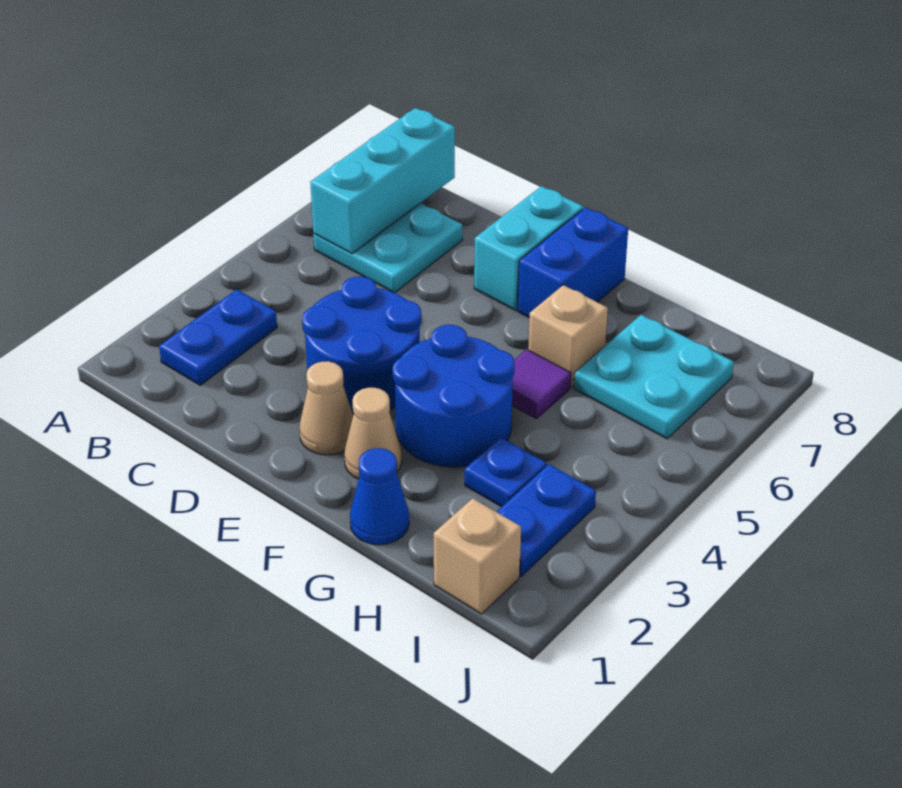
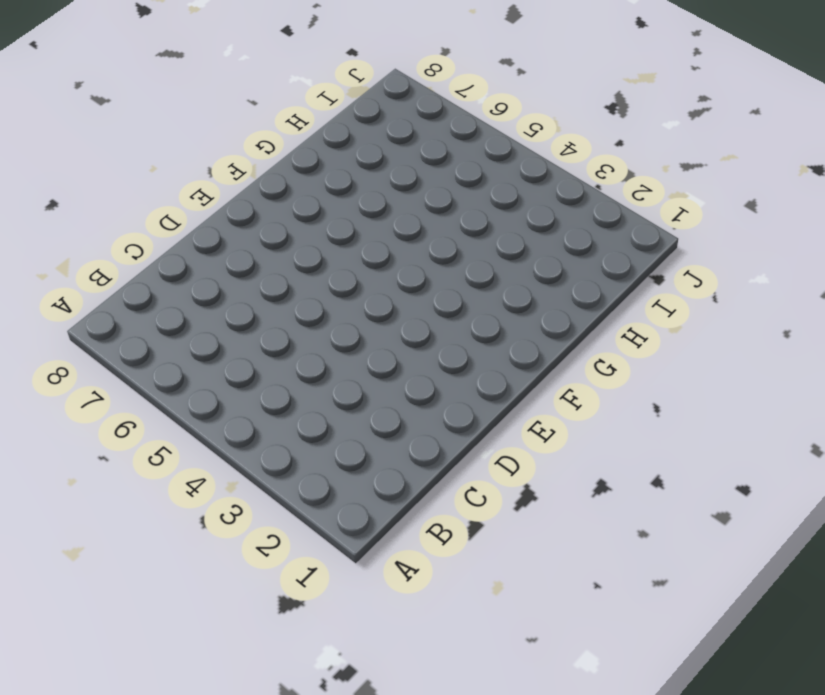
none -> blue 1x2 plate [159,289,277,385]
none -> cyan 2x2 plate [313,203,462,293]
none -> blue 2x2 round brick [302,277,421,414]

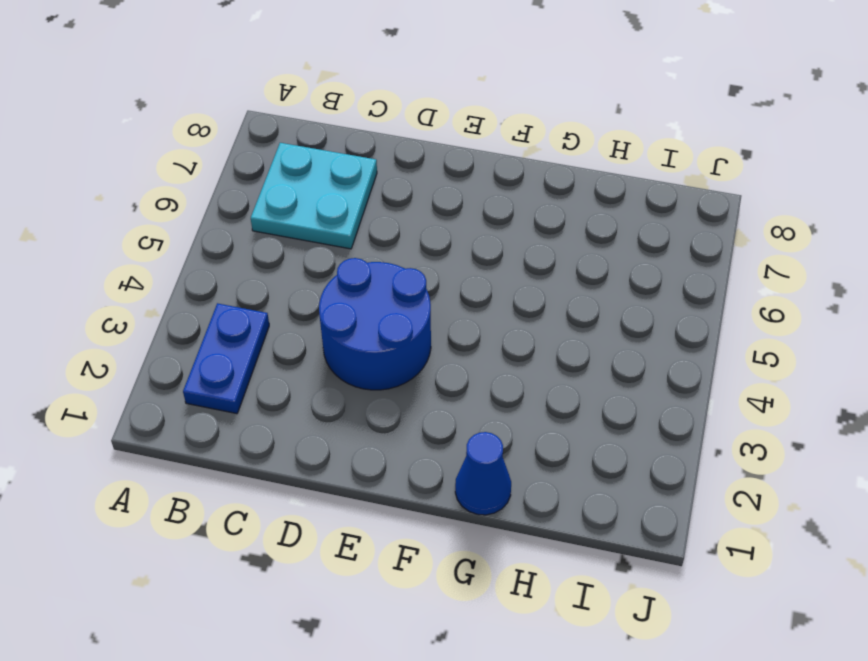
none -> tan 1x1 cone [299,361,353,455]
none -> cyan 1x2 brick [474,186,583,310]
none -> tan 1x1 cone [344,388,402,479]

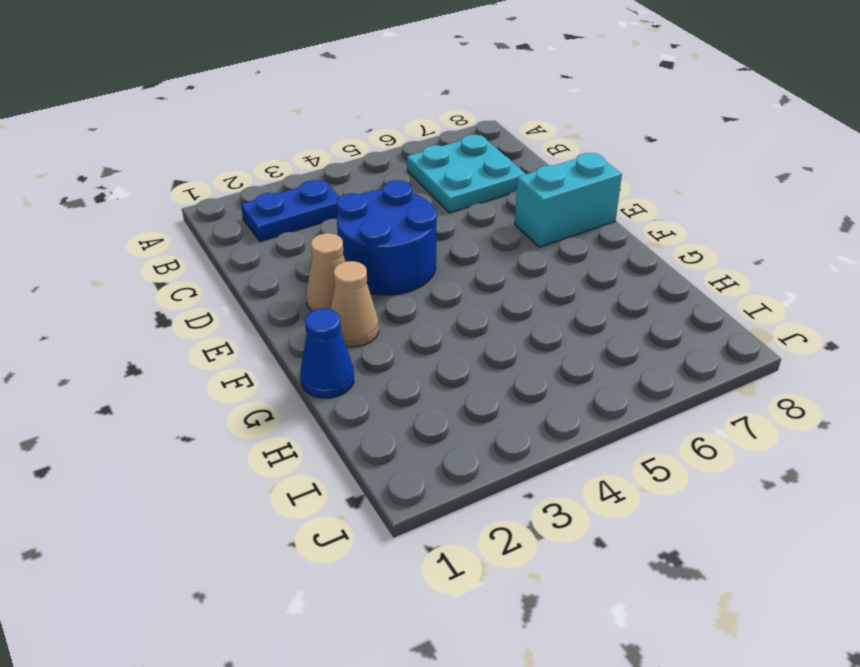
none -> blue 2x2 round brick [393,325,515,467]
none -> blue 1x2 brick [518,207,628,318]
none -> purple 1x1 tile [512,349,571,419]

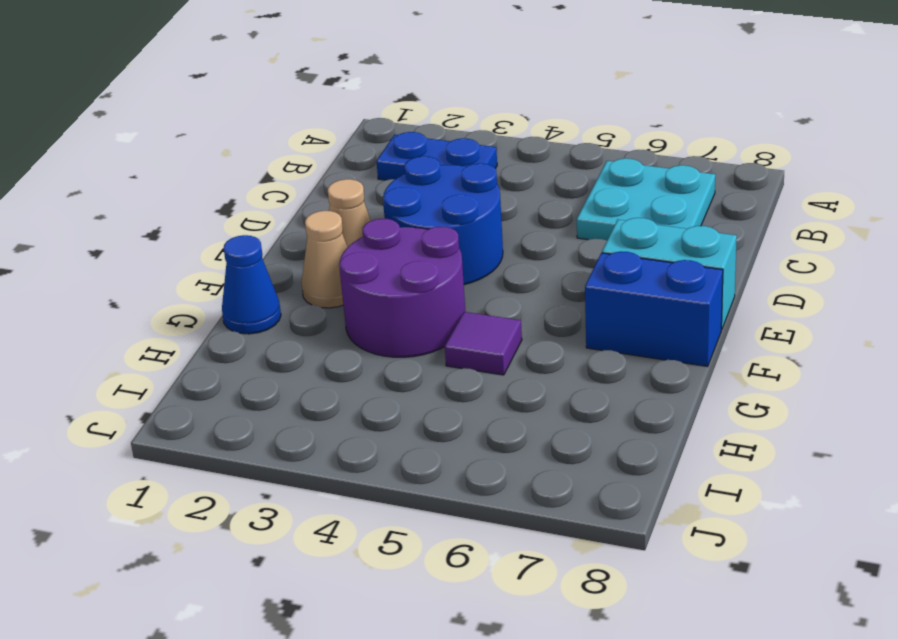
purple 2x2 round brick [339,219,465,357] -> blue 2x2 round brick [393,325,515,467]
none -> tan 1x1 brick [528,285,608,388]
none -> blue 1x1 plate [465,437,547,507]
none -> cyan 2x2 plate [574,315,734,439]

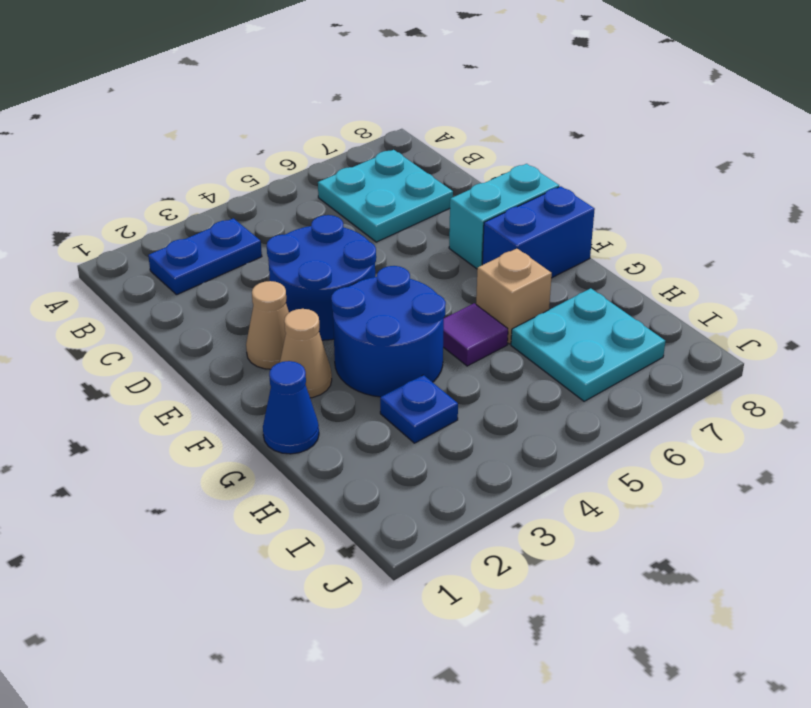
none -> tan 1x1 brick [434,498,521,614]
none -> blue 1x2 plate [497,464,596,576]
none -> cyan 1x3 brick [310,108,455,253]

